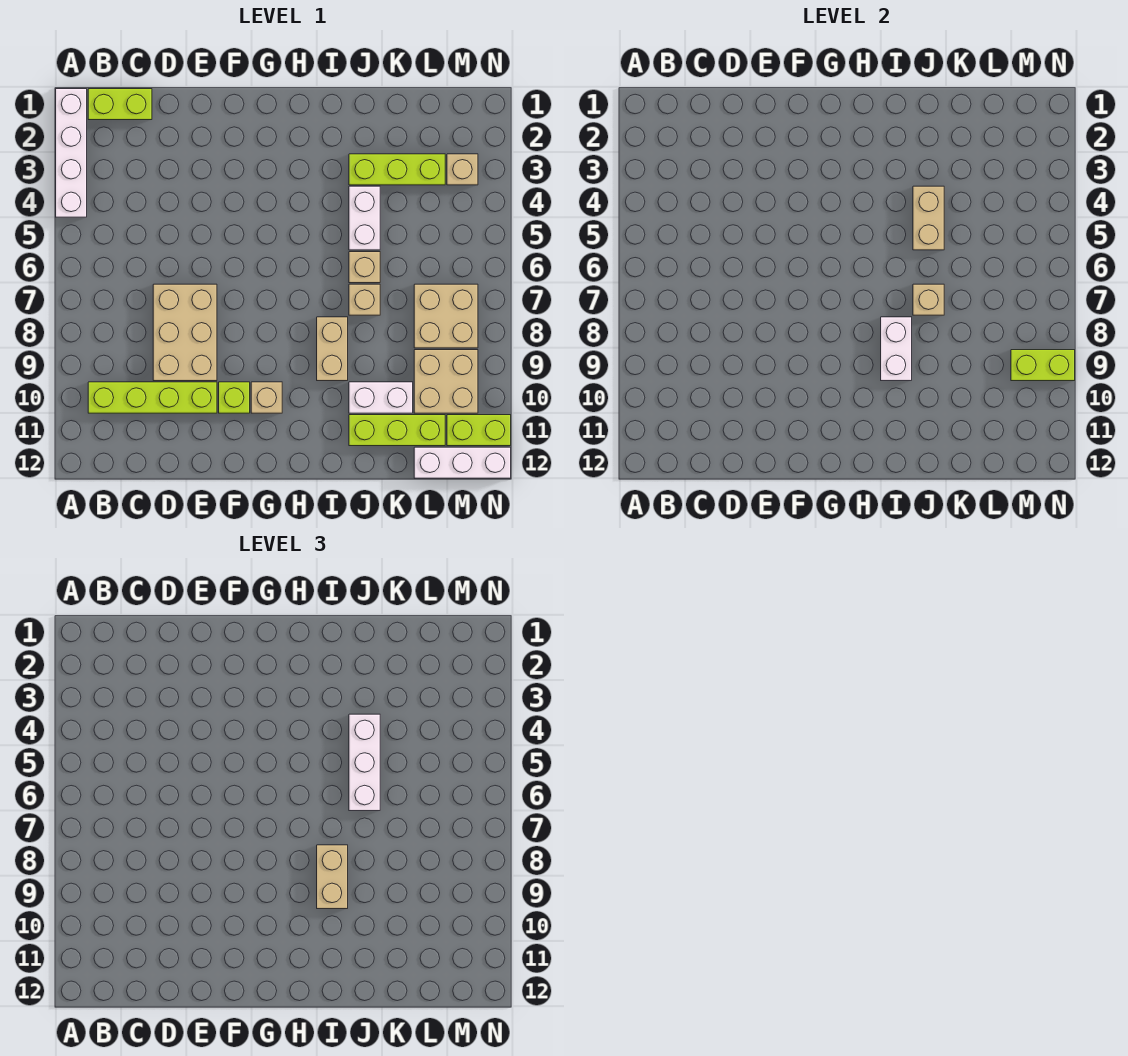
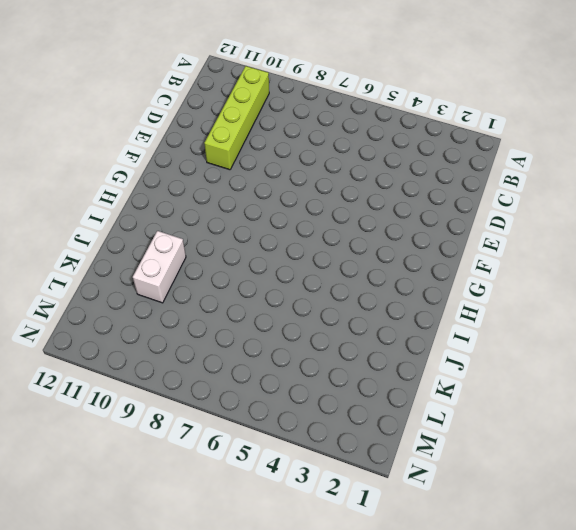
none -> white 1x4 brick [56,89,87,217]
none -> lime 1x2 brick [88,89,152,120]
none -> tan 2x3 brick [153,284,217,381]

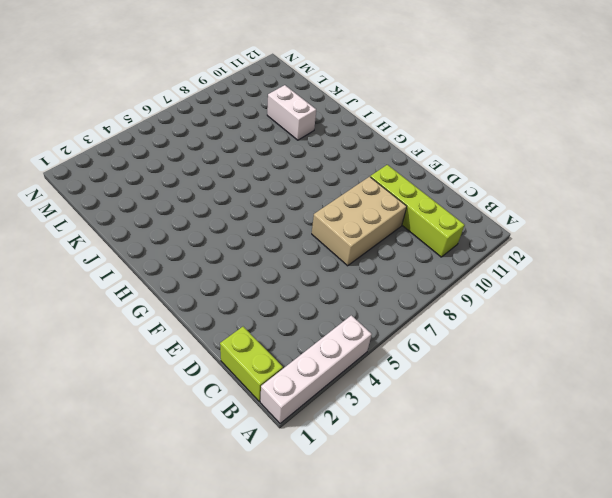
none -> lime 1x1 brick [219,382,250,413]
none -> tan 1x1 brick [251,382,282,413]
none -> tan 1x2 brick [317,317,348,381]

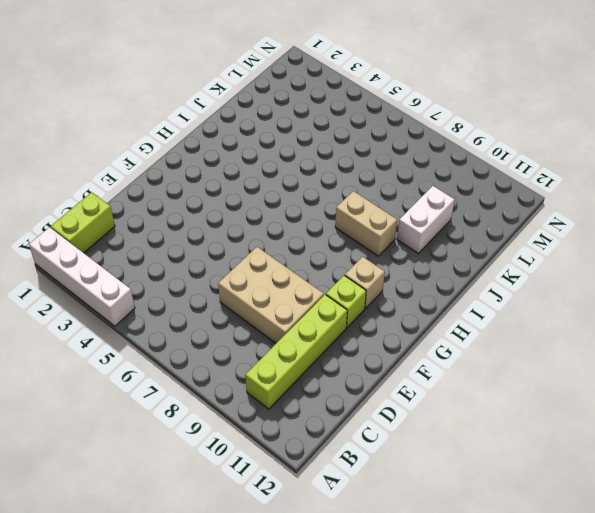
none -> lime 1x3 brick [349,154,445,185]
none -> white 1x2 brick [349,186,380,250]
none -> tan 1x1 brick [349,252,380,283]

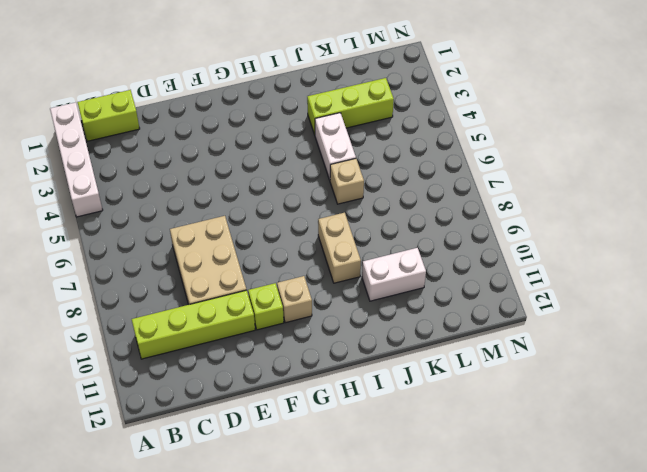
none -> tan 1x1 brick [349,284,380,315]
none -> lime 1x3 brick [349,415,445,446]
none -> tan 2x2 brick [414,284,478,348]

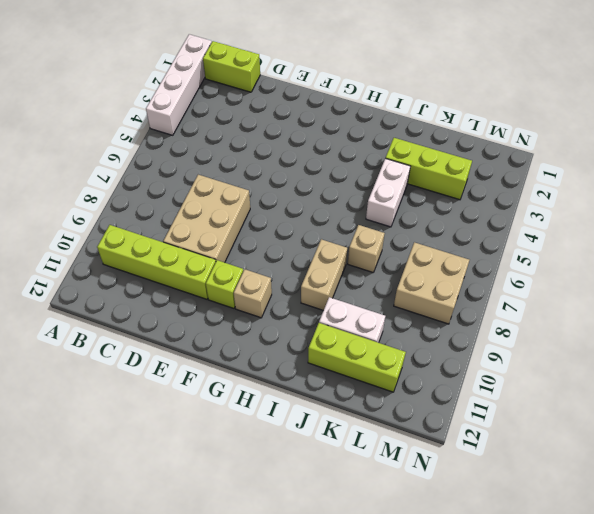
none -> tan 1x1 brick [349,252,380,283]
none -> tan 2x2 brick [414,350,478,413]
none -> white 1x3 brick [414,447,511,478]

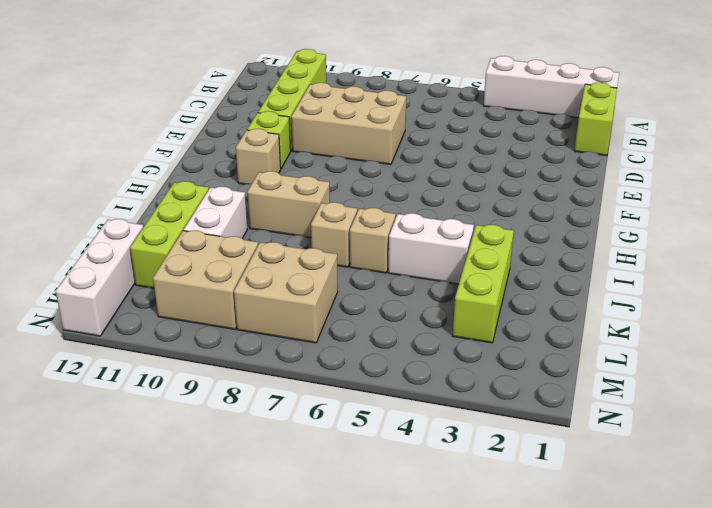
none -> tan 1x1 brick [447,154,478,185]
none -> lime 1x2 brick [447,415,511,446]
none -> white 1x2 brick [881,317,912,381]

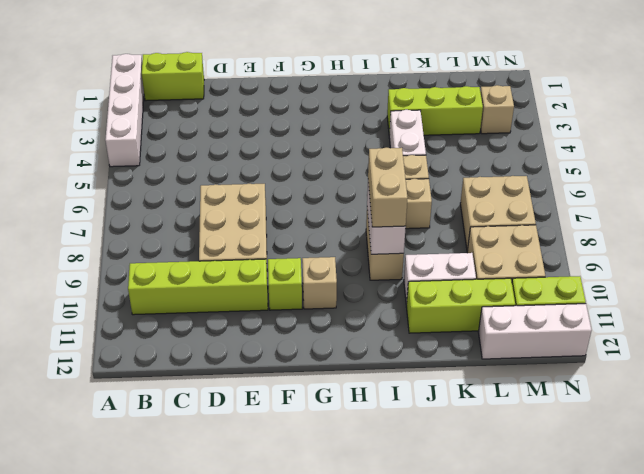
none -> tan 1x2 brick [913,186,944,250]
none -> tan 1x1 brick [913,284,944,315]
none -> lime 1x2 brick [1011,350,1075,381]

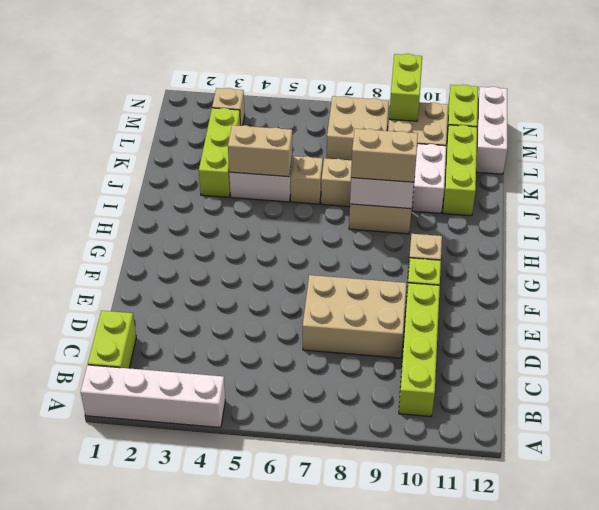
none -> tan 1x1 brick [913,284,944,315]
none -> white 1x3 brick [349,714,380,811]

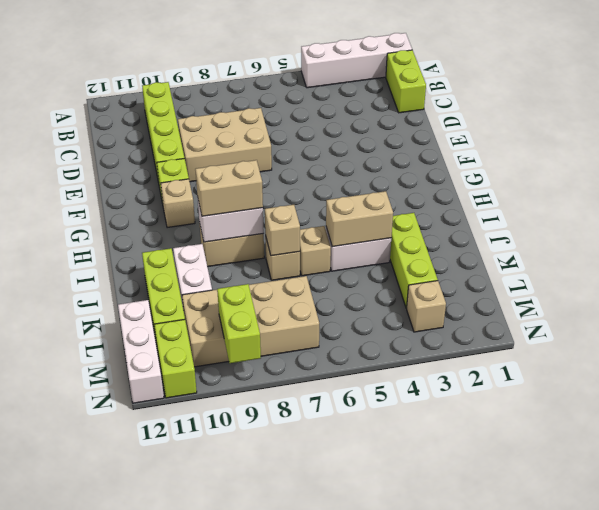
none -> white 1x3 brick [349,714,380,811]

